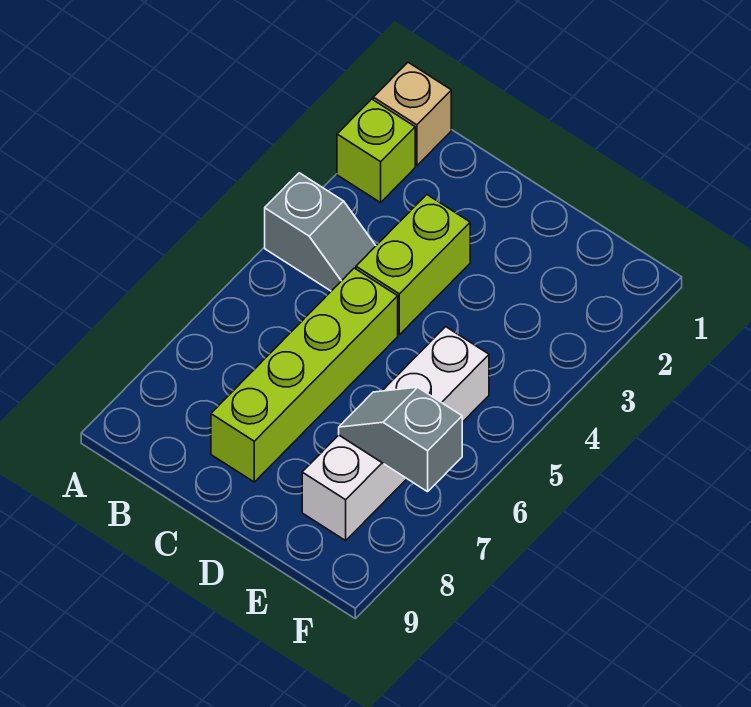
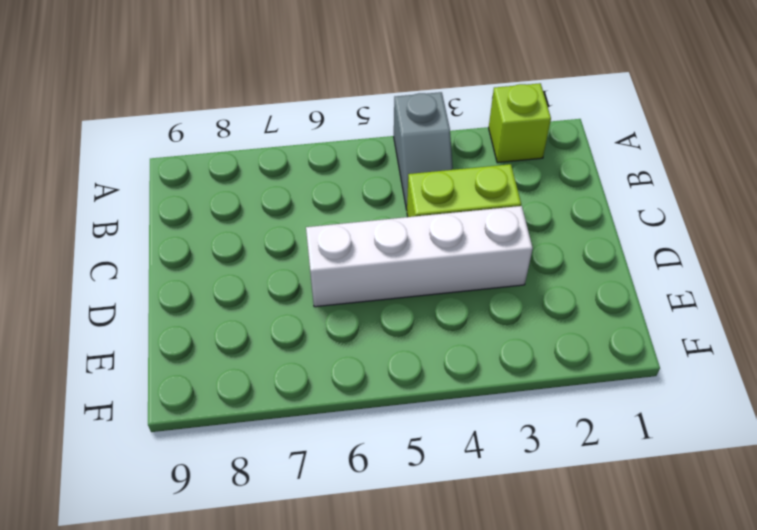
white 1x4 brick [306,206,533,307] -> white 1x4 brick moved to [302,327,489,541]
none -> tan 1x1 brick [373,62,451,166]
none -> lime 1x4 brick [211,268,398,482]

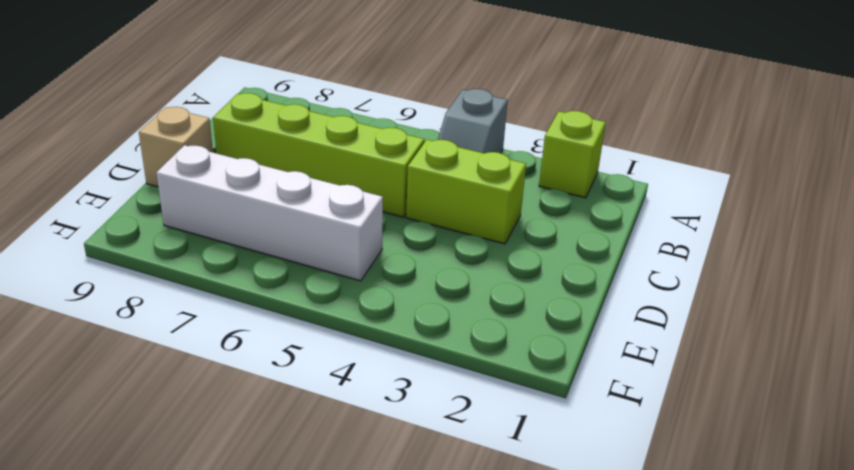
tan 1x1 brick [139,107,213,187] -> tan 1x1 brick moved to [373,62,451,166]
none -> grey 1x2 slope [339,387,462,492]

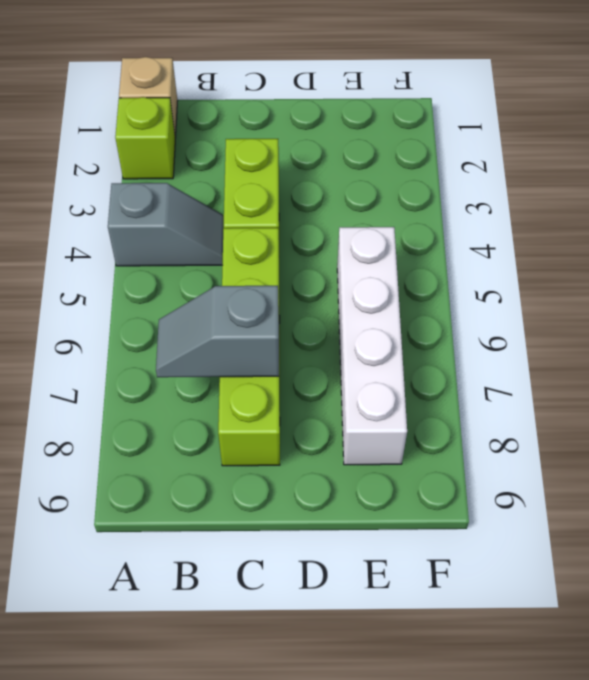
grey 1x2 slope [156,286,279,377] -> grey 1x2 slope moved to [339,387,462,492]

